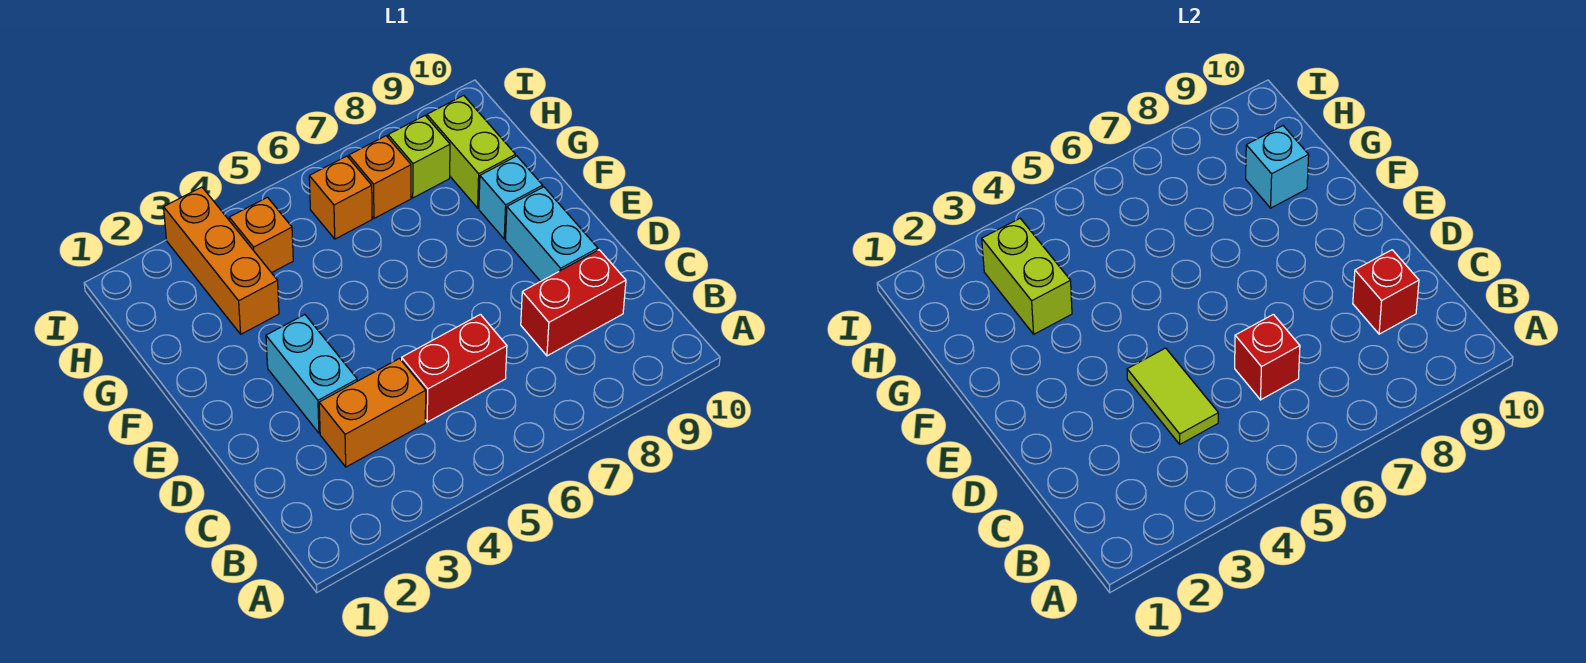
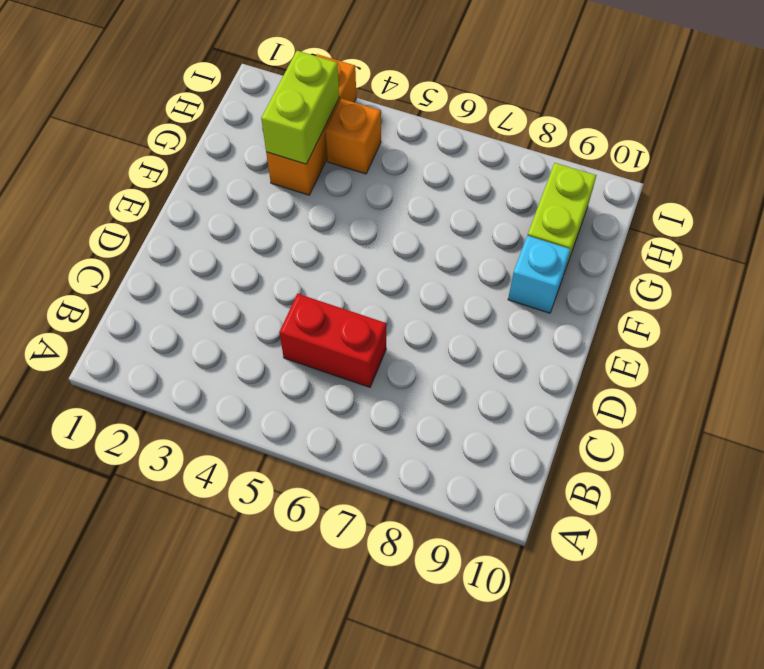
none -> orange 1x2 brick [319,359,426,467]
none -> red 1x2 brick [521,250,626,356]
none -> cyan 1x2 brick [266,315,357,433]

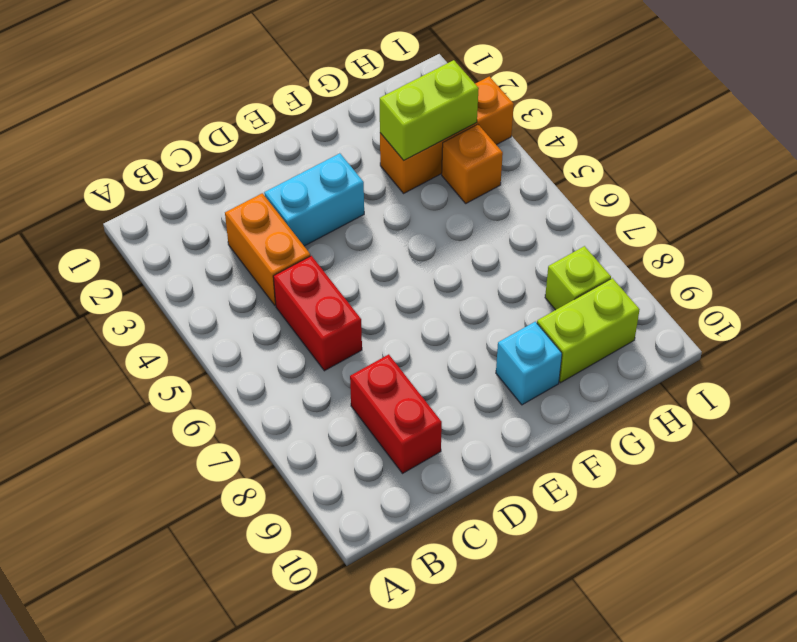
none -> cyan 1x2 brick [506,187,598,281]
none -> orange 1x1 brick [309,156,372,239]
none -> orange 1x1 brick [349,136,411,218]

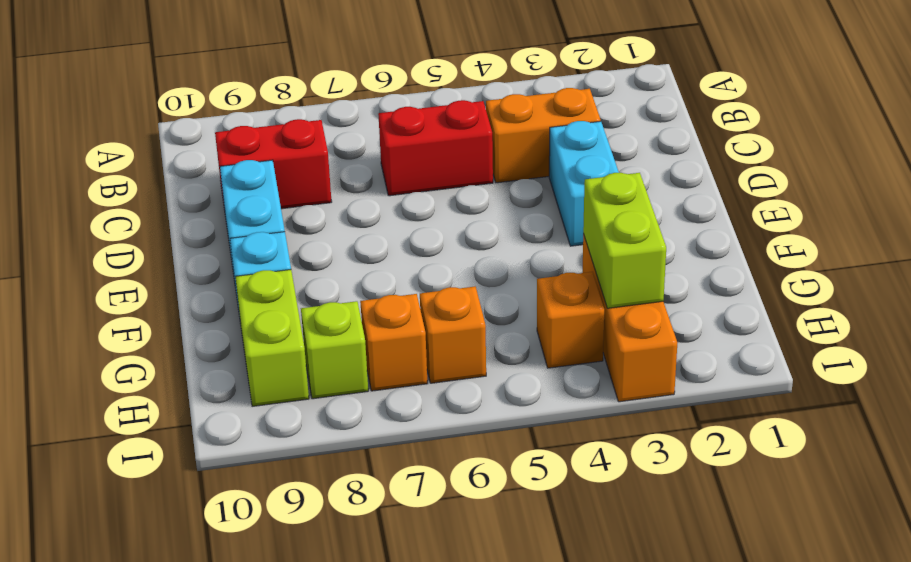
none -> lime 1x2 tile [1127,348,1218,444]
none -> red 1x1 brick [1235,314,1300,400]
none -> red 1x1 brick [1353,250,1419,334]

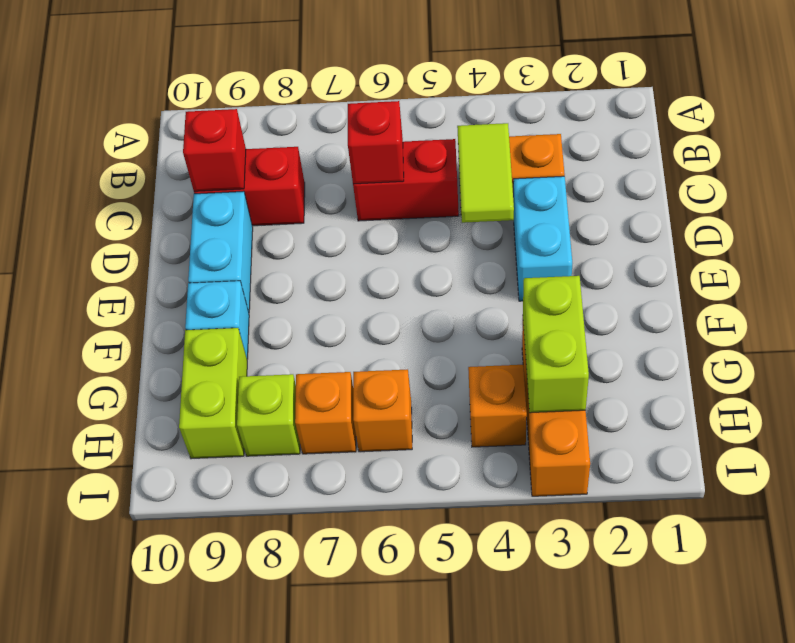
none -> cyan 1x1 brick [1246,126,1309,208]

